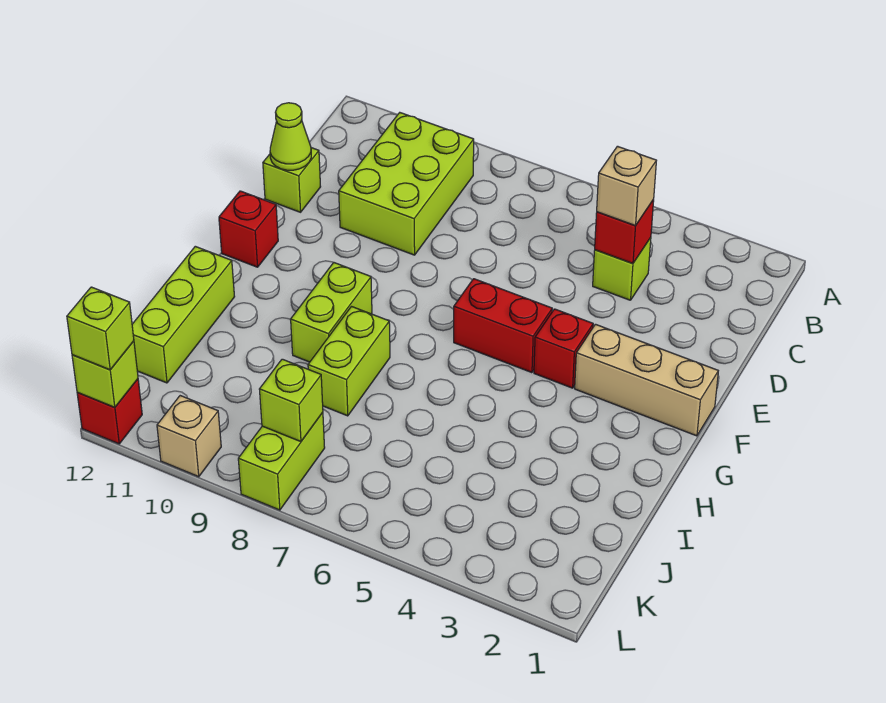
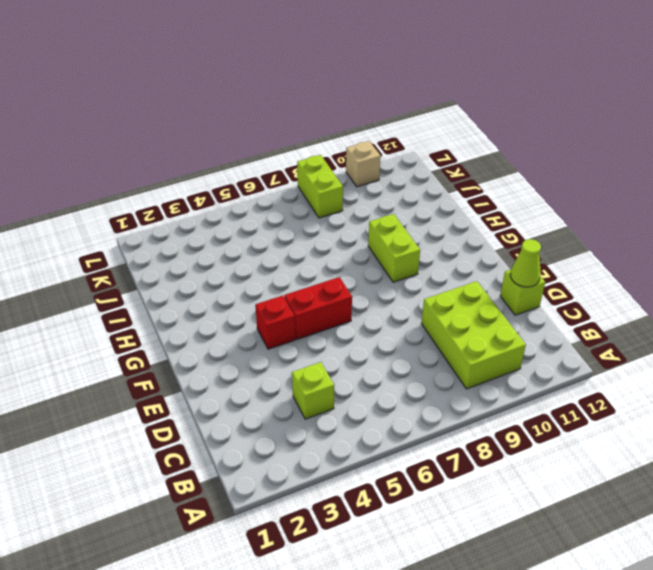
none -> tan 1x3 brick [575,324,718,436]
none -> red 1x1 brick [219,191,278,267]
none -> lime 1x2 brick [308,307,390,416]

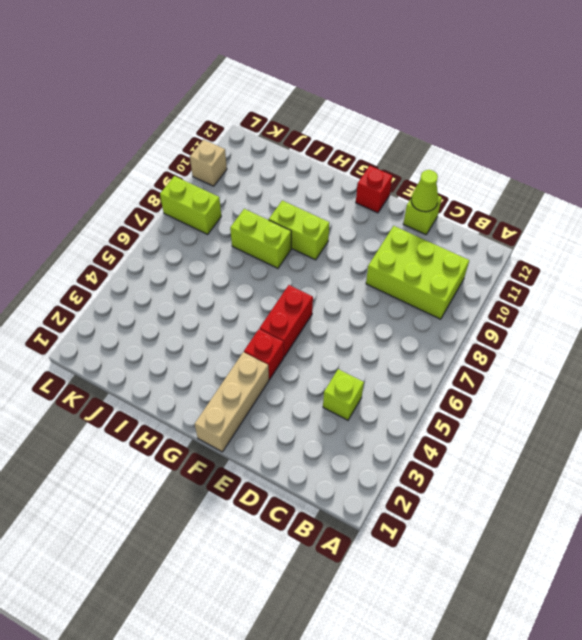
none -> lime 1x3 brick [132,246,235,383]
none -> red 1x1 brick [77,379,142,444]
none -> red 1x1 brick [595,200,654,264]

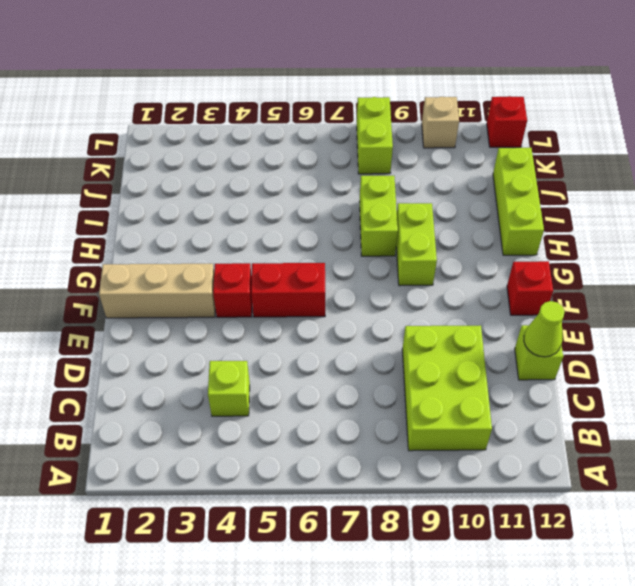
none -> red 1x1 brick [595,200,654,264]
none -> lime 1x1 brick [259,359,323,442]
none -> lime 1x1 brick [72,341,138,407]

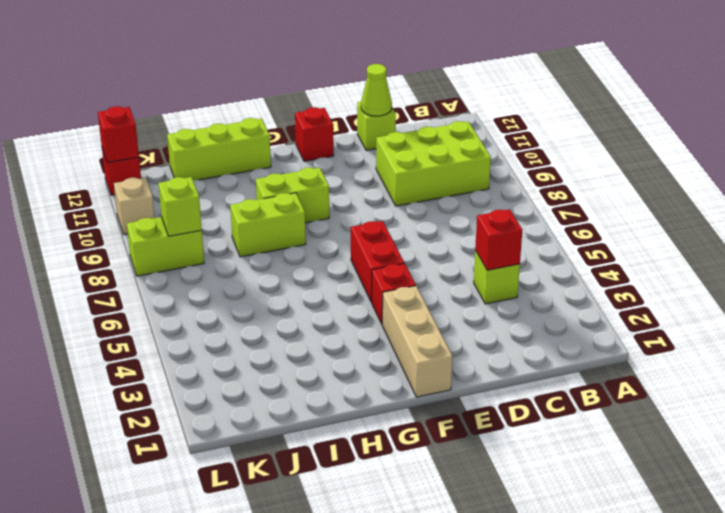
red 1x1 brick [98,106,139,163] -> lime 1x1 brick [72,341,138,407]
none -> tan 1x1 brick [597,146,656,226]
none -> lime 1x1 brick [67,287,134,370]

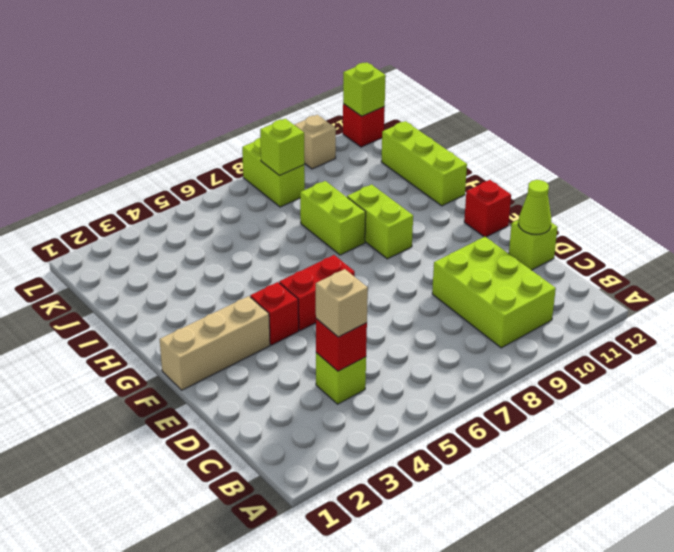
none -> lime 1x1 brick [67,287,134,370]

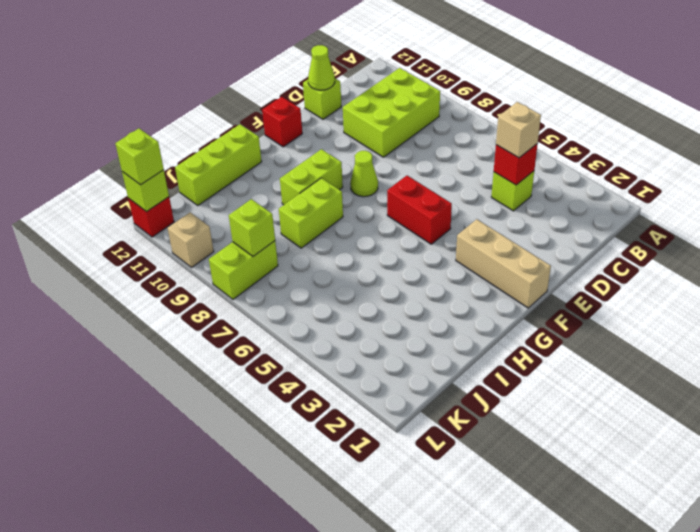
lime 1x1 cone [350,151,378,197] -> none
none -> red 1x1 brick [534,309,593,388]

